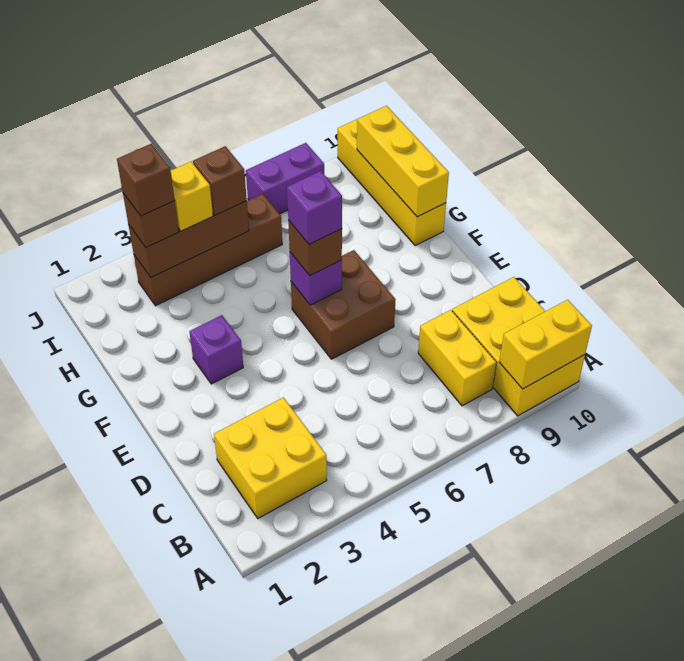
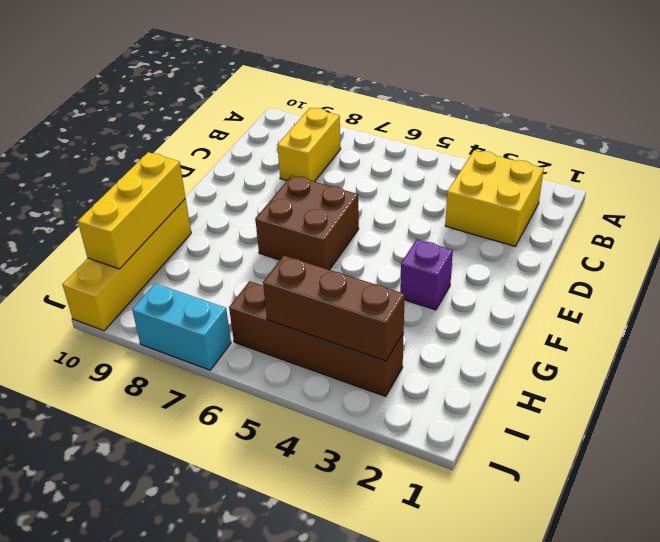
cyan 1x2 brick [132,283,231,370] -> purple 1x2 brick [246,143,324,214]
none -> yellow 2x3 brick [452,277,585,416]
none -> yellow 1x2 brick [499,300,592,389]
none -> purple 1x1 brick [290,252,342,305]

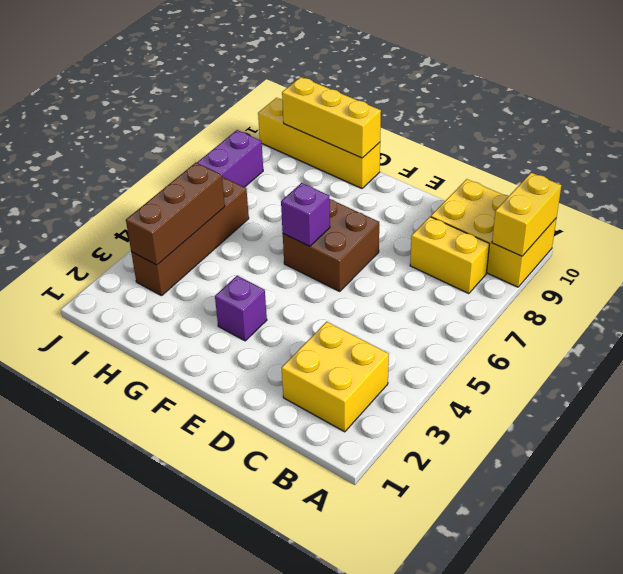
none -> brown 1x1 brick [288,220,342,276]
none -> brown 1x1 brick [123,193,179,248]
none -> yellow 1x1 brick [171,162,213,231]

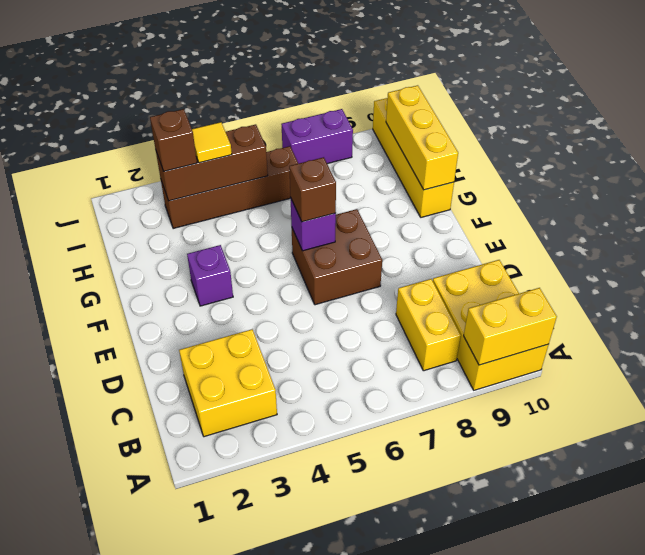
yellow 1x1 tile [192,122,232,163] -> yellow 1x1 brick [171,162,213,231]
none -> brown 1x1 brick [193,146,247,215]
none -> purple 1x1 brick [287,171,342,244]
none -> brown 1x1 brick [117,144,175,216]

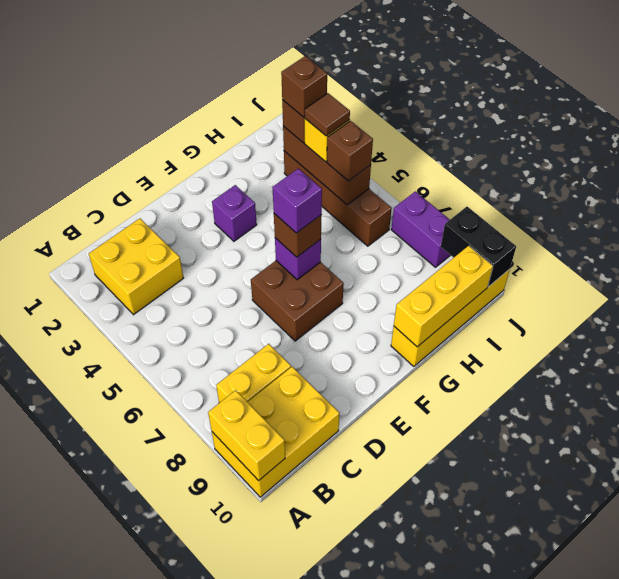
brown 1x1 tile [304,93,350,136] -> none
black 1x2 brick [441,207,516,287] -> none

